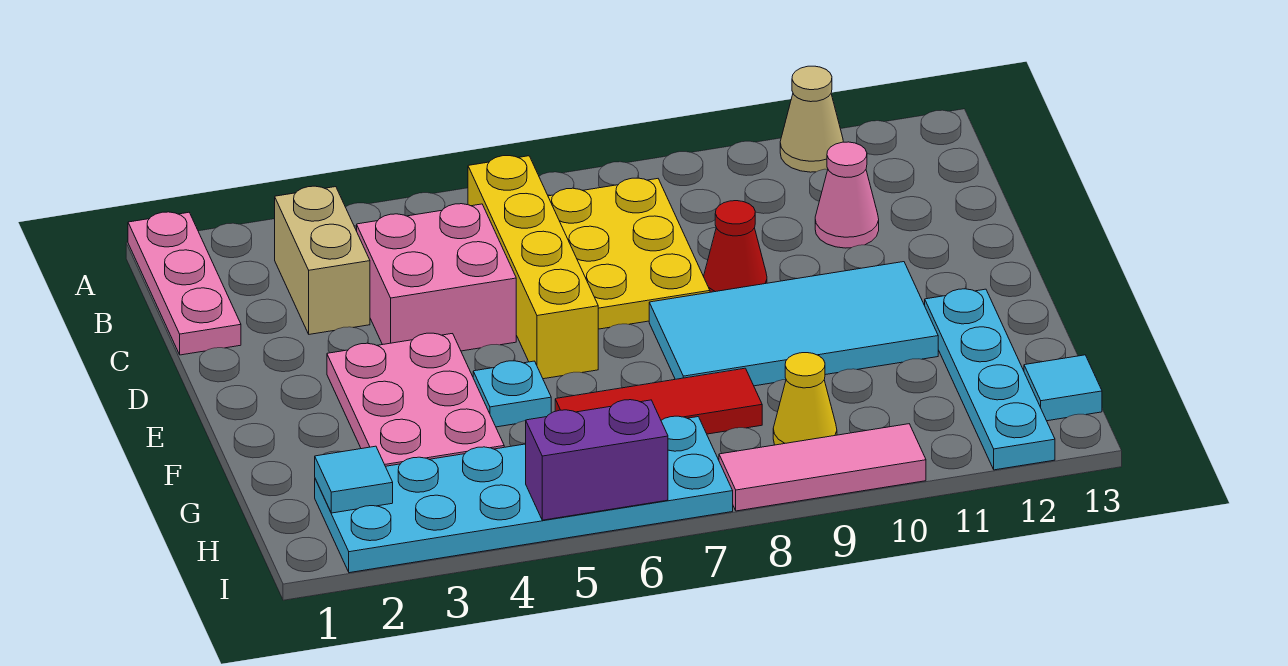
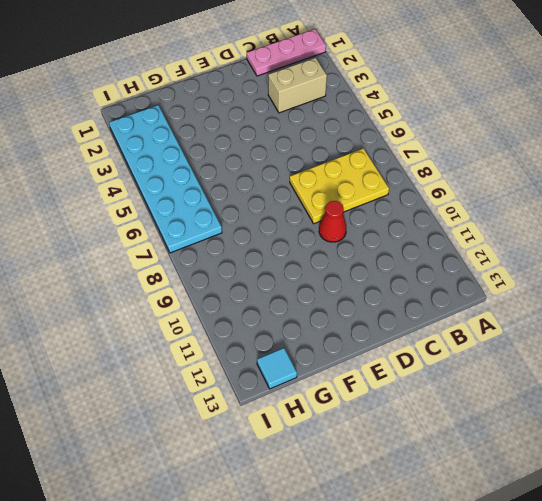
none -> tan 1x1 cone [780,66,843,172]
none -> yellow 1x4 brick [468,156,598,379]
none -> pink 2x2 brick [357,204,516,351]

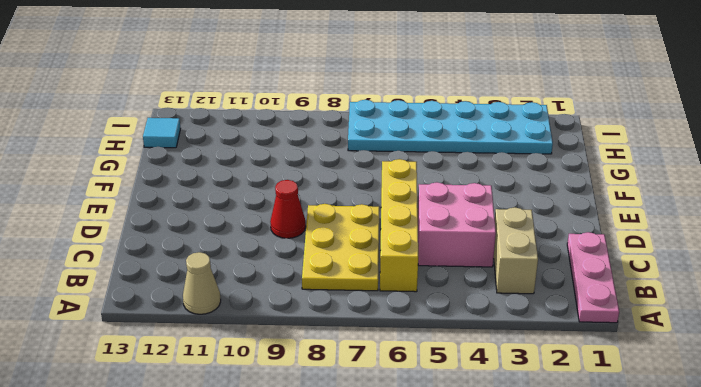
none -> pink 1x1 cone [815,142,879,248]
none -> pink 2x3 plate [327,333,504,466]
none -> cyan 2x4 tile [649,262,938,386]

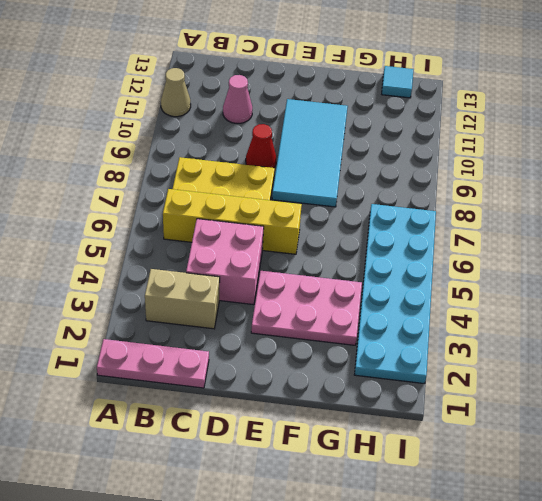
none -> cyan 1x1 plate [473,361,551,427]
none -> cyan 1x4 plate [925,289,1055,470]
none -> red 1x3 tile [555,368,762,434]

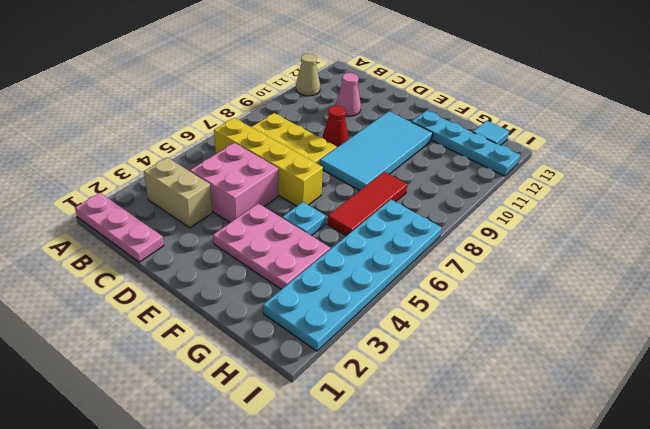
none -> yellow 1x1 cone [773,353,837,445]
none -> pink 1x3 tile [719,424,926,511]
none -> cyan 1x1 tile [315,446,393,513]

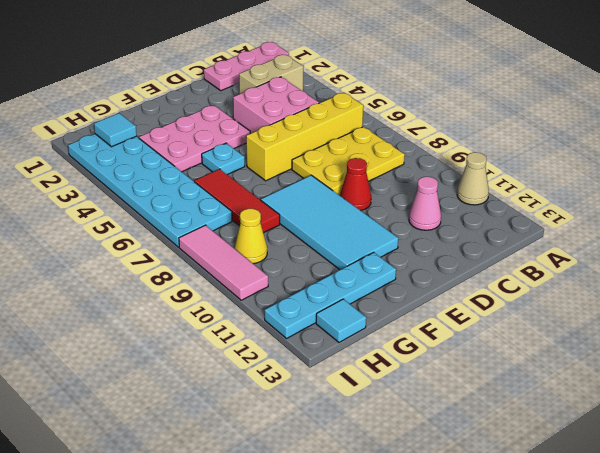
none -> purple 1x2 brick [526,400,668,520]

